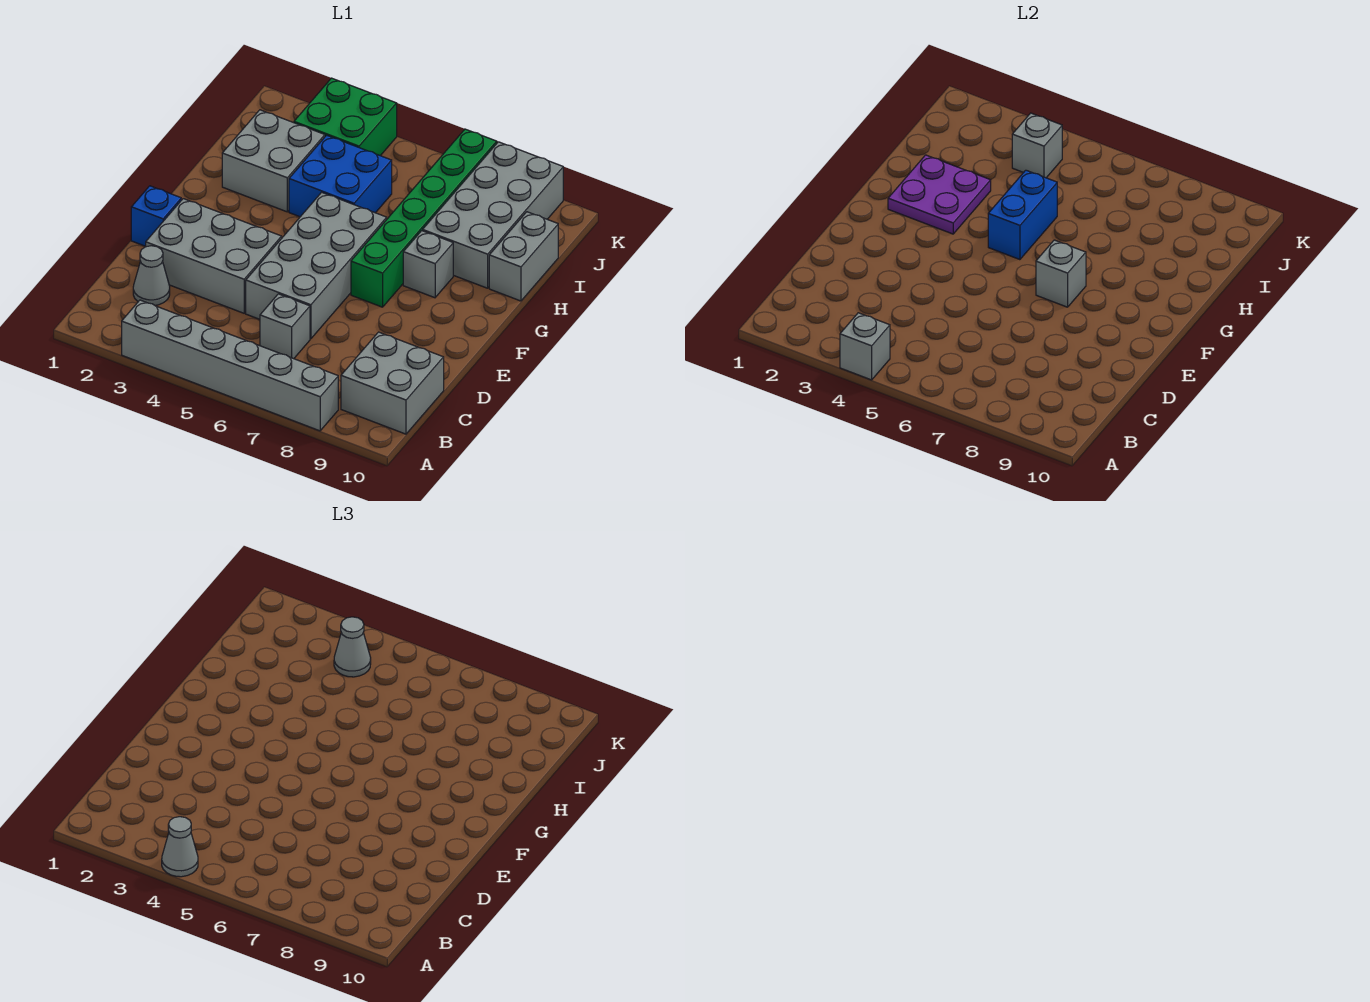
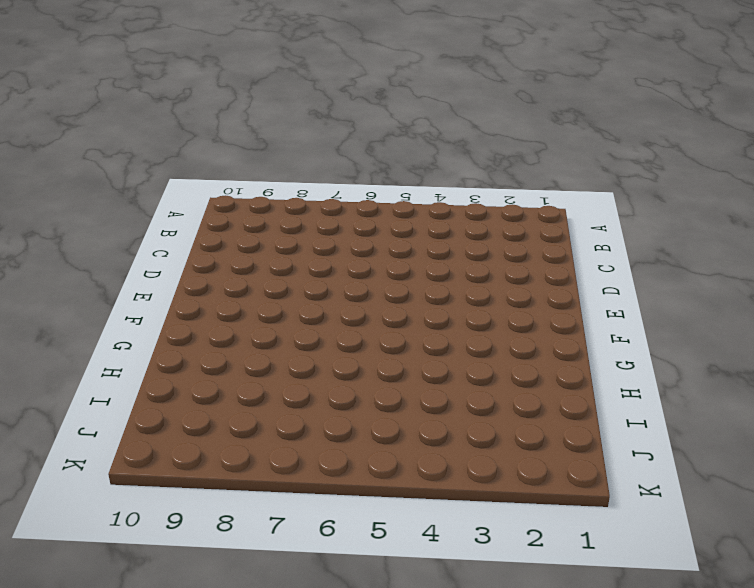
none -> grey 1x6 brick [122,300,338,431]
none -> grey 2x2 brick [341,332,444,434]
none -> grey 1x1 cone [133,246,170,305]

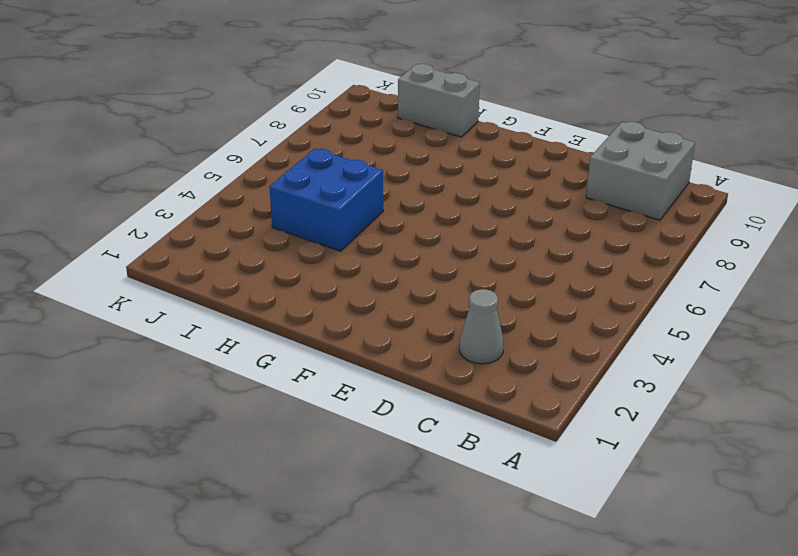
none -> grey 1x6 brick [122,300,338,431]
none -> grey 1x1 brick [260,294,310,359]
none -> grey 2x3 brick [146,199,282,313]

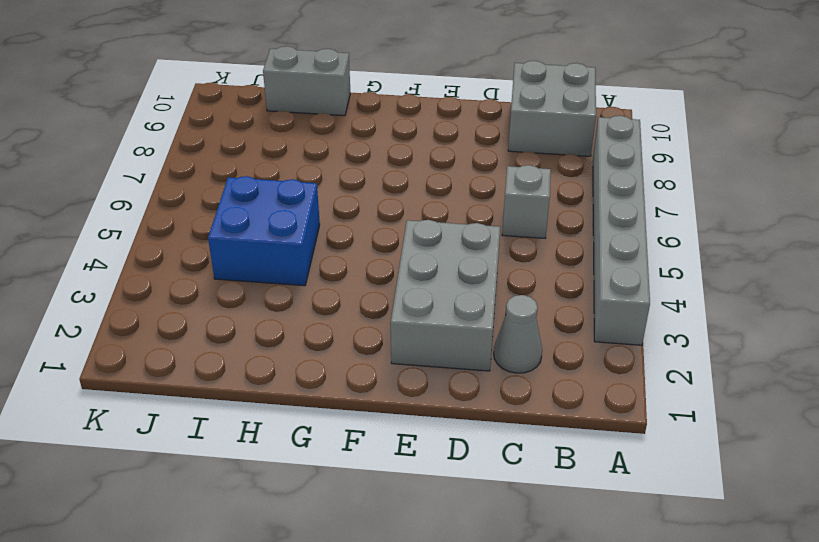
none -> grey 2x4 brick [246,192,387,339]
none -> blue 1x1 brick [131,186,181,246]
none -> green 1x6 brick [351,129,497,307]

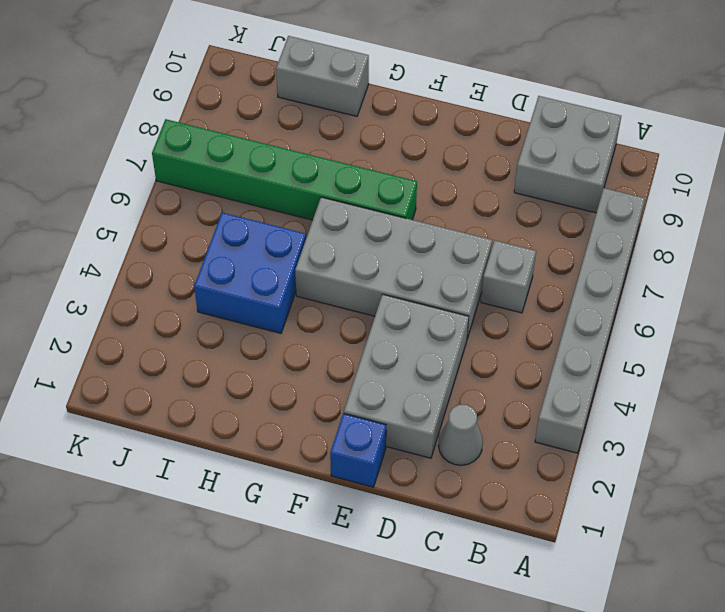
none -> grey 1x1 brick [403,231,453,298]
none -> grey 2x2 brick [222,110,325,212]
none -> grey 2x4 brick [423,142,563,288]

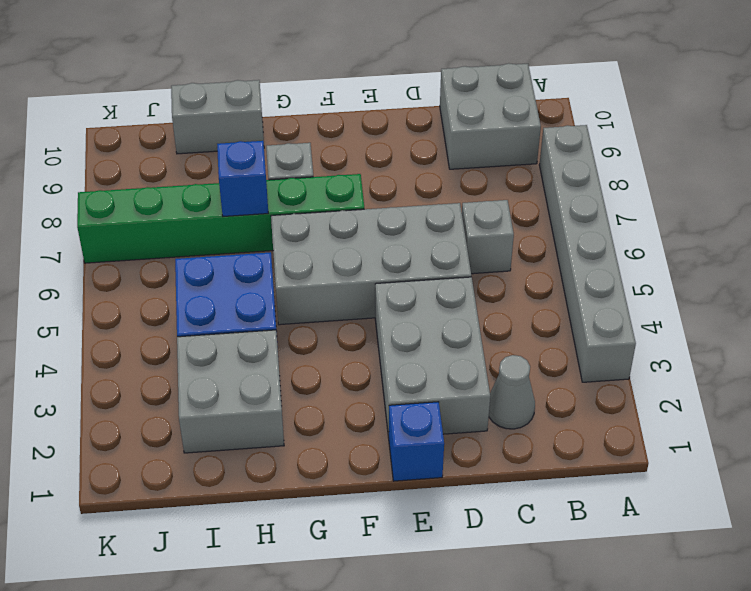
blue 1x1 brick [217,141,268,216] -> none
none -> grey 2x4 brick [423,142,563,288]
none -> green 2x2 brick [294,78,397,156]
none -> grey 1x1 brick [840,313,890,380]

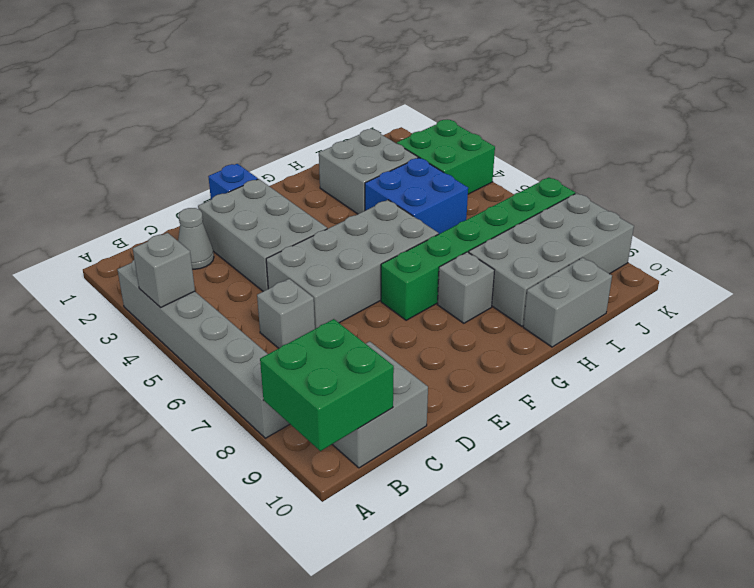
green 2x2 brick [260,319,394,451] -> none
none -> grey 1x1 brick [1036,240,1086,307]
none -> purple 2x2 plate [888,155,991,234]
none -> blue 1x2 brick [988,170,1057,260]

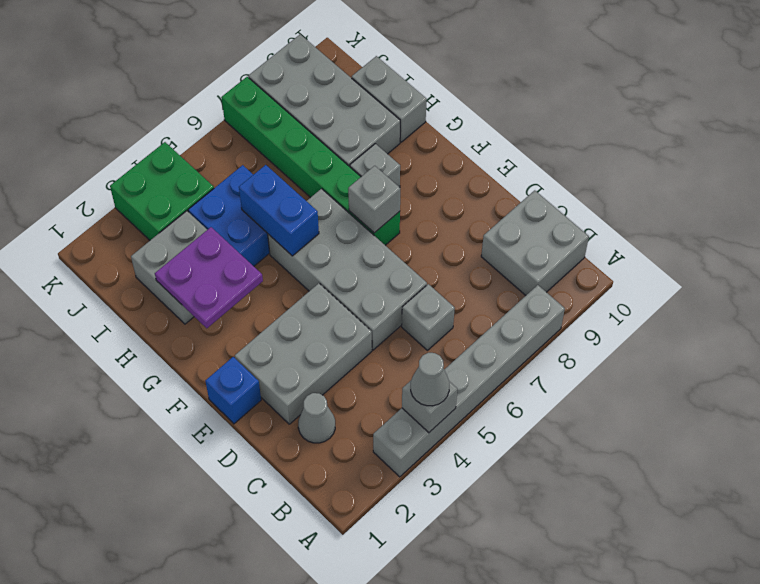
none -> grey 1x1 brick [1012,113,1062,178]
none -> grey 1x1 cone [334,617,371,677]

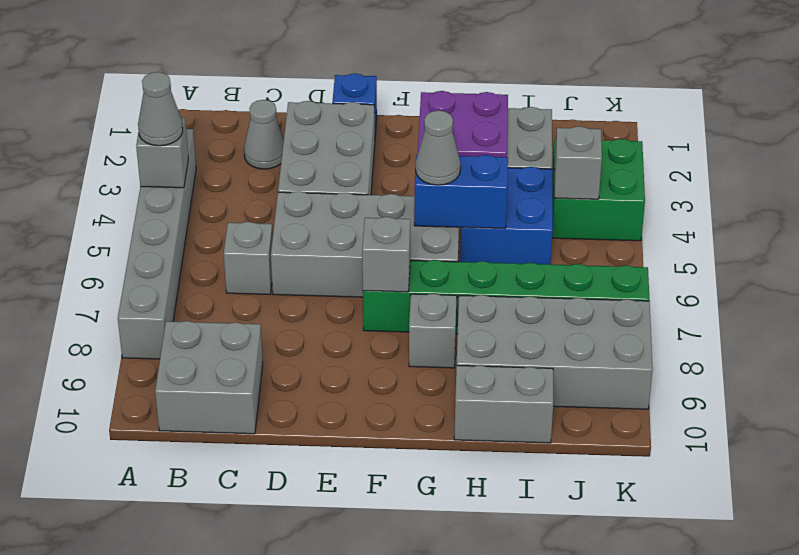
grey 1x1 cone [415,110,461,185] -> grey 1x1 cone moved to [334,617,371,677]

